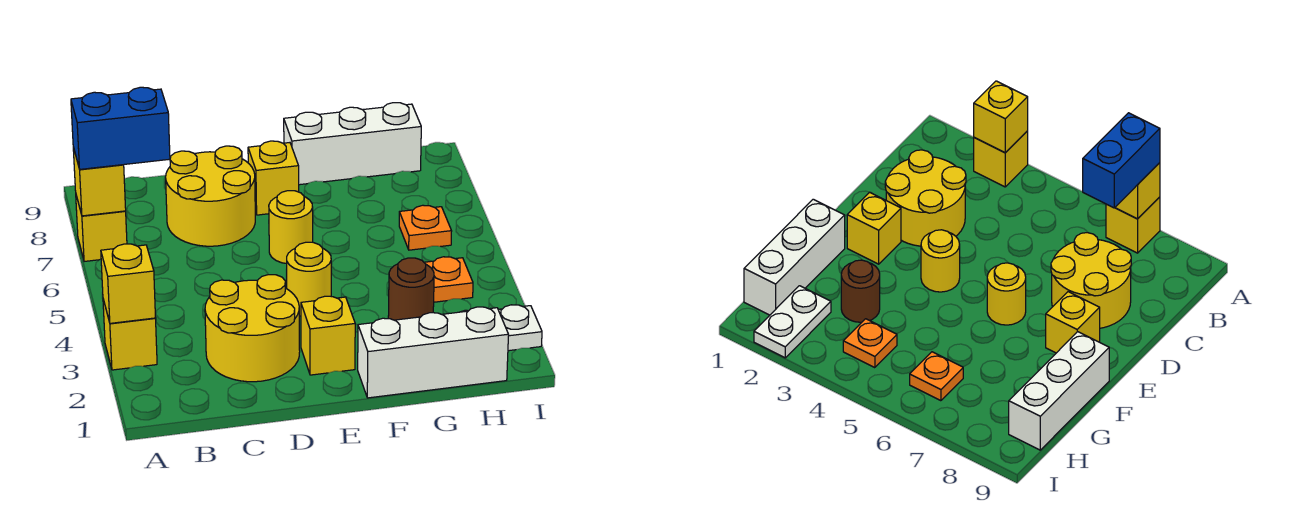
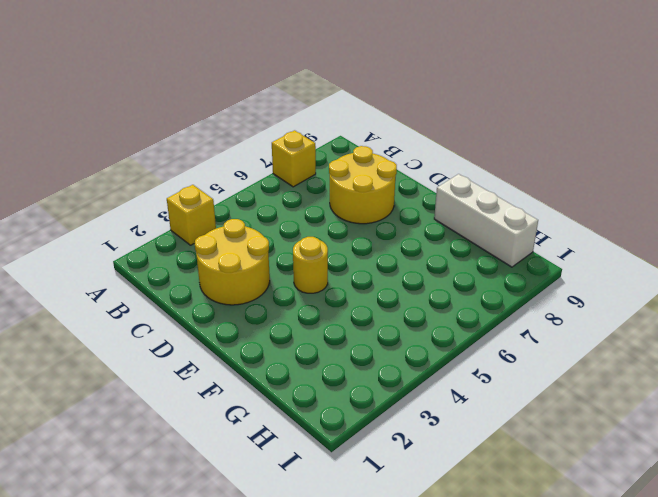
none -> yellow 1x1 brick [301,296,355,375]
none -> yellow 1x1 round brick [269,191,313,264]
none -> yellow 1x1 brick [248,141,299,215]

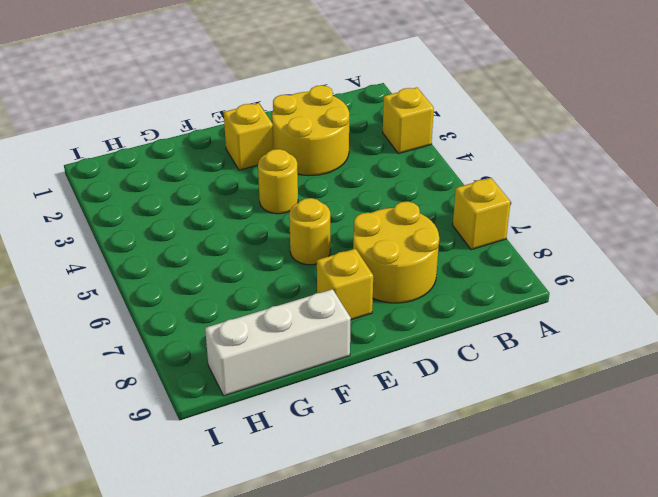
none -> white 1x3 brick [358,307,509,398]
none -> brown 1x1 round brick [388,258,434,320]
none -> white 1x2 plate [461,305,542,351]

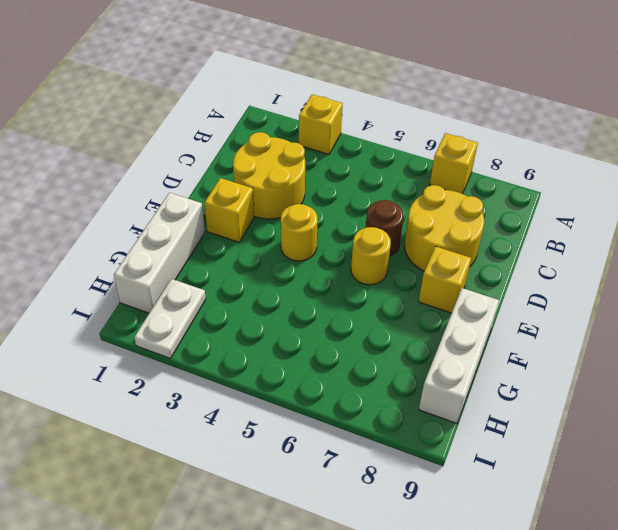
brown 1x1 round brick [366,200,404,256] -> brown 1x1 round brick moved to [388,258,434,320]
none -> orange 1x1 plate [424,257,473,302]
none -> orange 1x1 plate [399,205,452,250]
none -> yellow 1x1 brick [101,244,155,323]

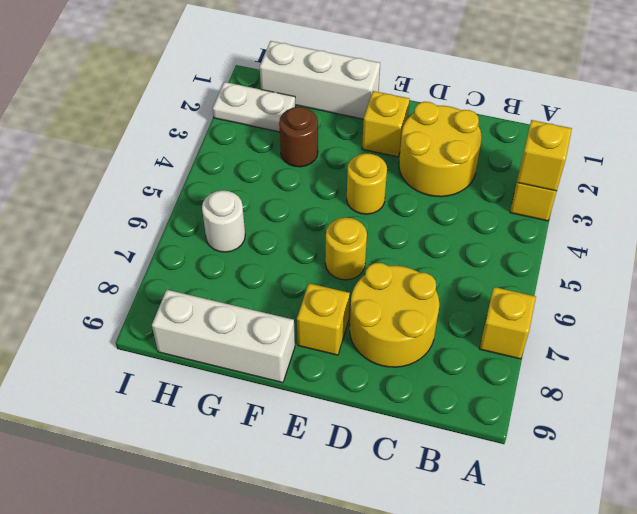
white 1x1 round brick [202,190,245,252] -> orange 1x1 plate [399,205,452,250]
none -> orange 1x1 plate [424,257,473,302]
none -> yellow 1x1 brick [73,147,126,216]
none -> blue 1x2 brick [71,87,170,169]

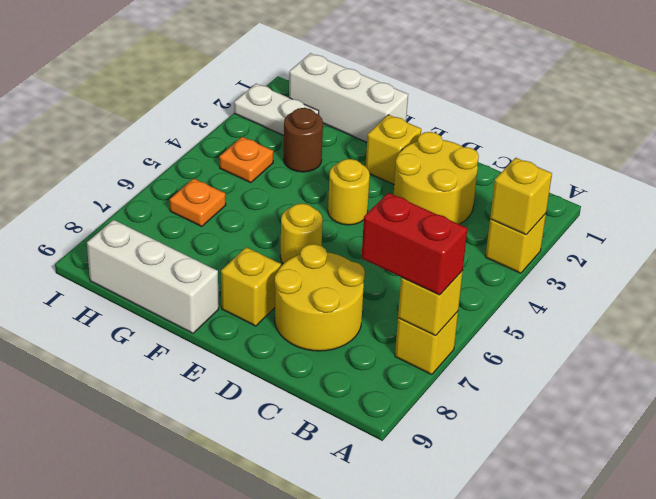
red 1x2 brick [362,193,467,295] -> blue 1x2 brick [71,87,170,169]

